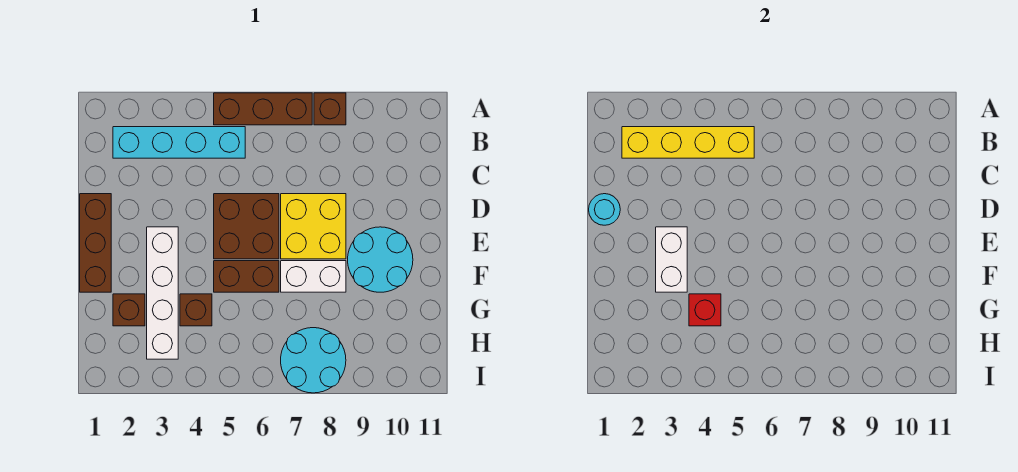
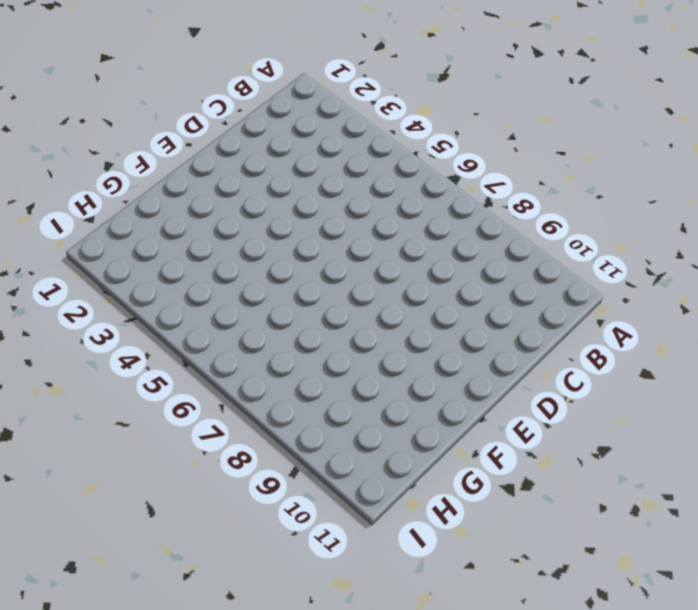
none -> brown 1x3 brick [214,93,312,125]
none -> brown 1x1 brick [314,93,346,125]
none -> cyan 1x4 brick [113,127,245,158]

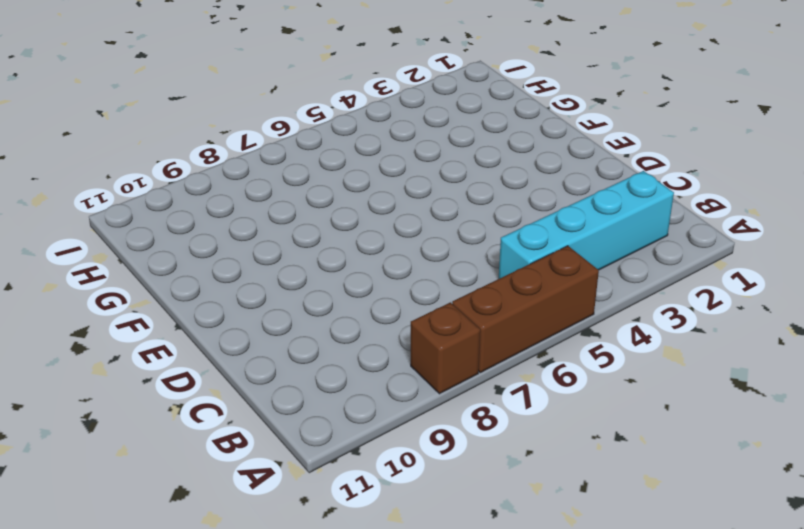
none -> brown 1x3 brick [80,194,111,292]
none -> brown 2x2 brick [214,194,279,259]
none -> yellow 2x2 brick [281,194,346,259]

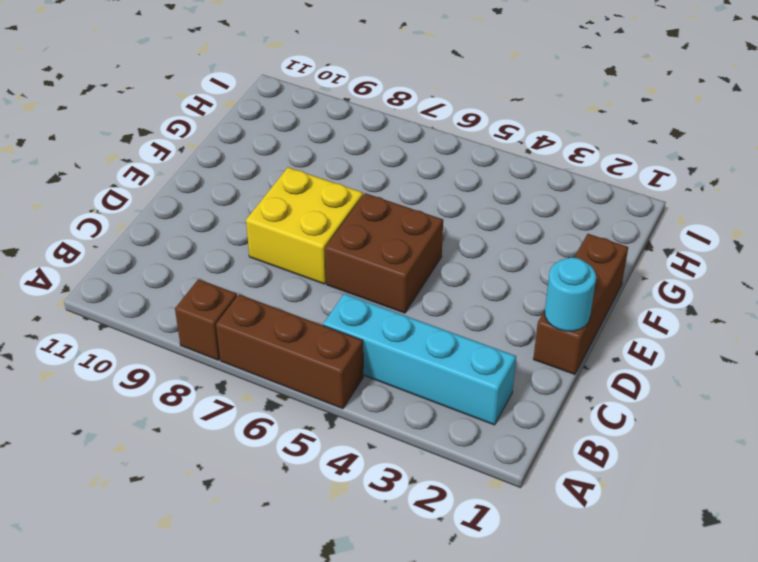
none -> white 1x4 brick [147,227,178,359]
none -> cyan 2x2 round brick [348,227,413,292]
none -> brown 1x2 brick [214,261,279,292]

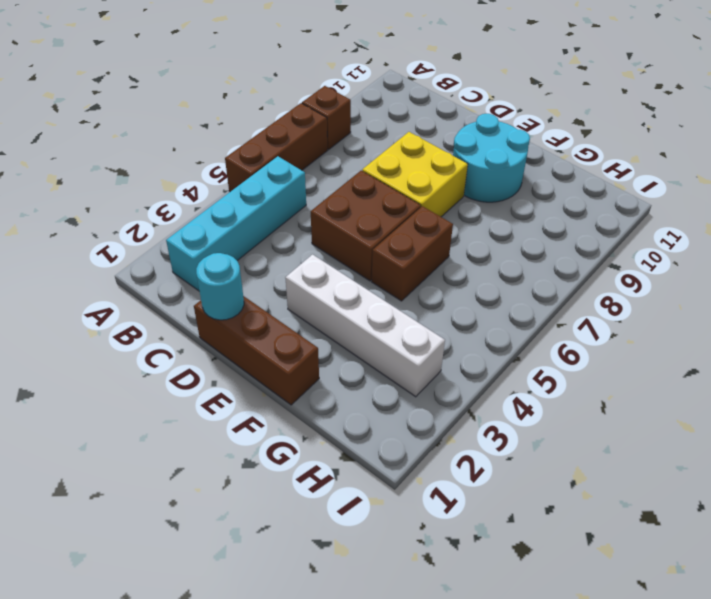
none -> white 1x2 brick [281,261,346,292]
none -> brown 1x1 brick [113,294,145,326]
none -> brown 1x1 brick [180,294,212,326]

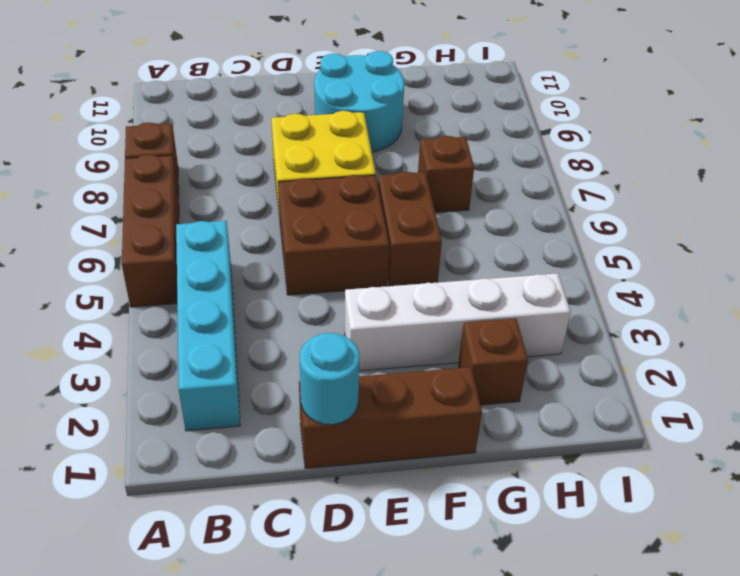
brown 1x1 brick [418,136,474,212] -> brown 1x1 brick moved to [180,294,212,326]
none -> white 1x2 brick [281,261,346,292]
none -> cyan 2x2 round brick [281,328,346,393]
none -> yellow 1x4 brick [622,127,754,158]

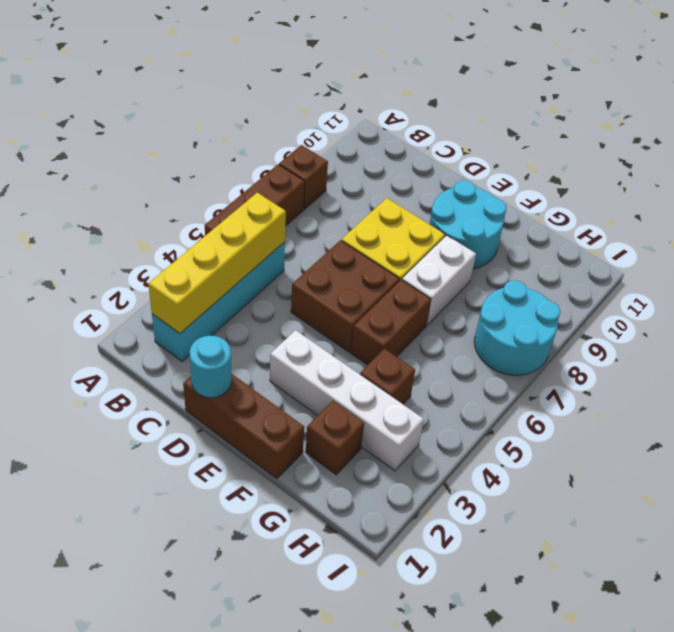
none -> white 1x2 brick [656,227,687,292]
none -> red 1x1 brick [689,294,721,326]

